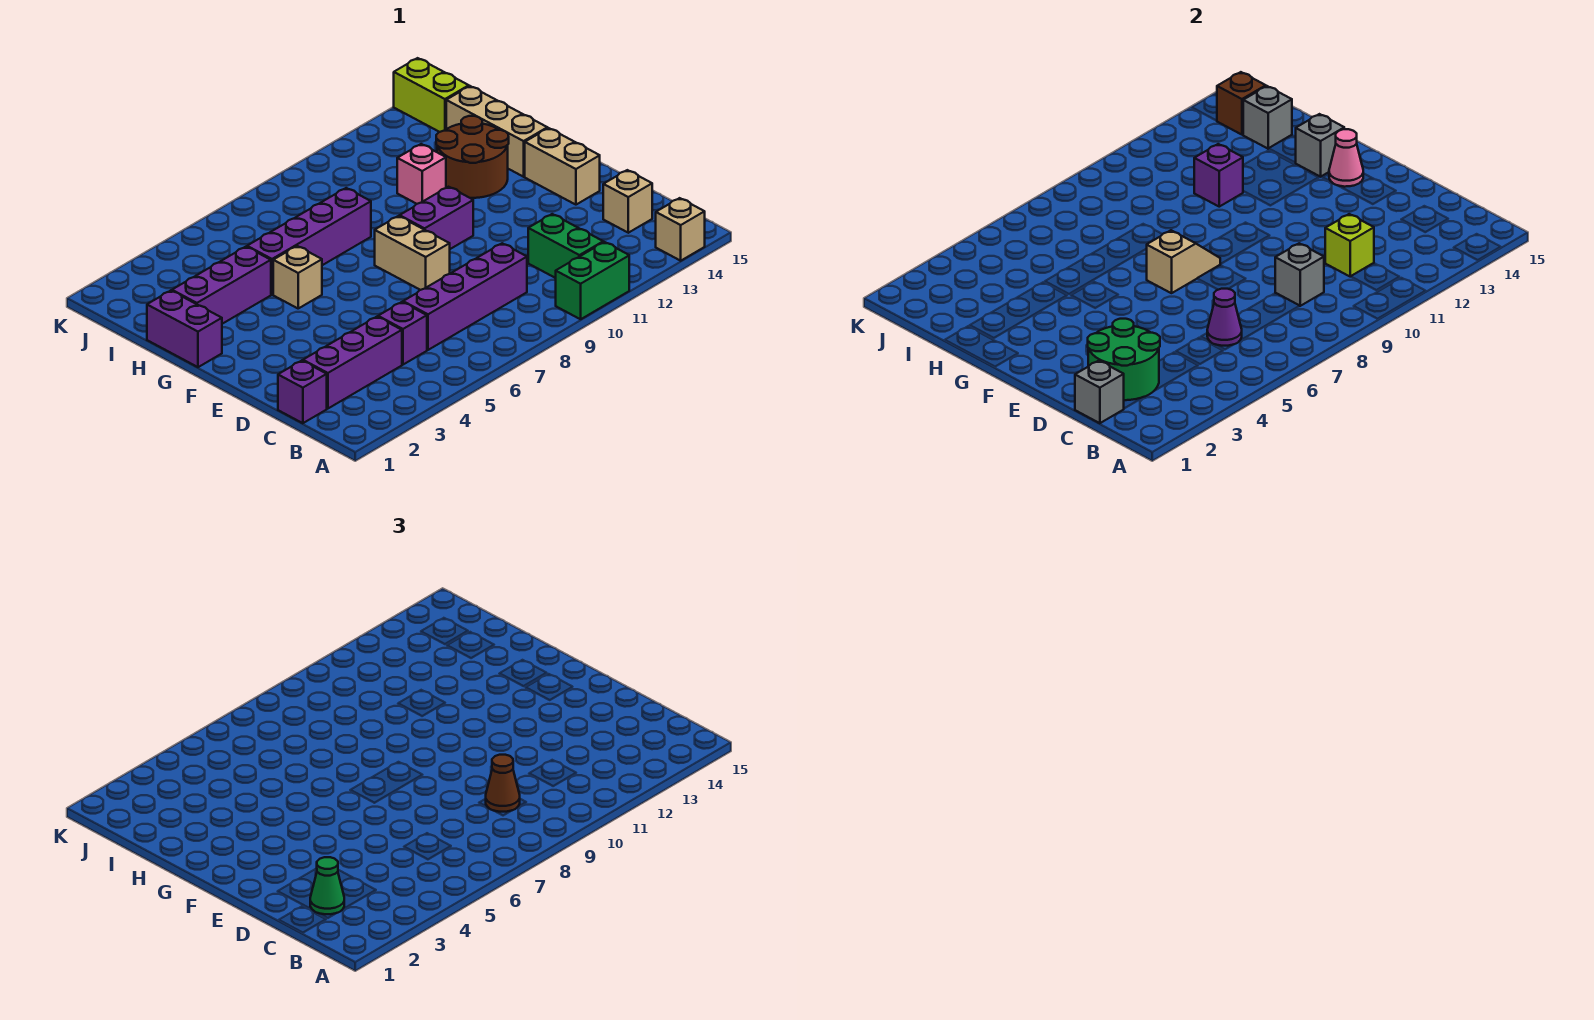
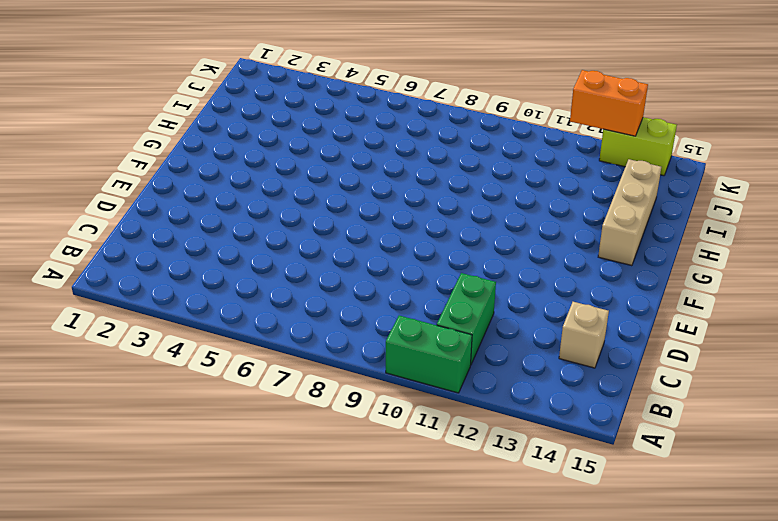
orange 1x2 brick [570,70,648,136] -> none
lime 1x2 brick [599,117,677,176] -> lime 1x2 brick turned to [394,58,469,132]
none -> tan 1x1 brick [656,198,705,261]
none -> purple 1x1 brick [278,361,327,423]
none -> purple 1x3 brick [303,317,402,409]
none -> purple 1x1 brick [378,302,427,365]

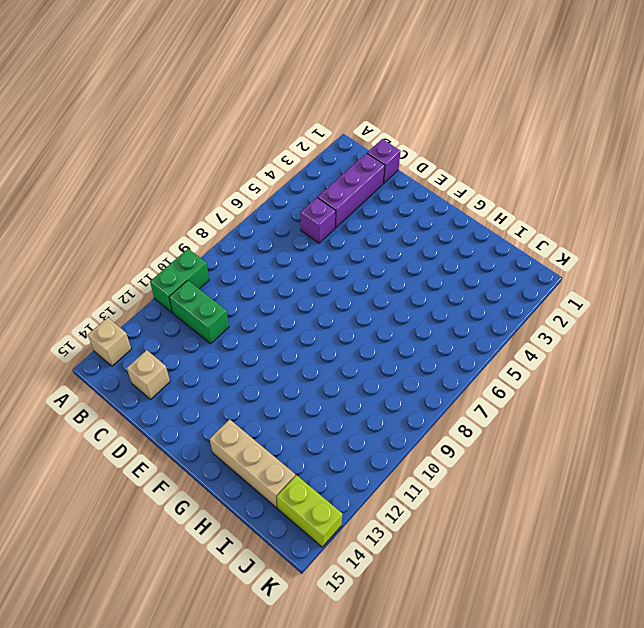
none -> purple 1x4 brick [403,243,527,350]
none -> tan 1x2 brick [375,216,450,290]
none -> tan 1x2 brick [525,128,600,205]
none -> purple 1x2 brick [400,187,473,249]

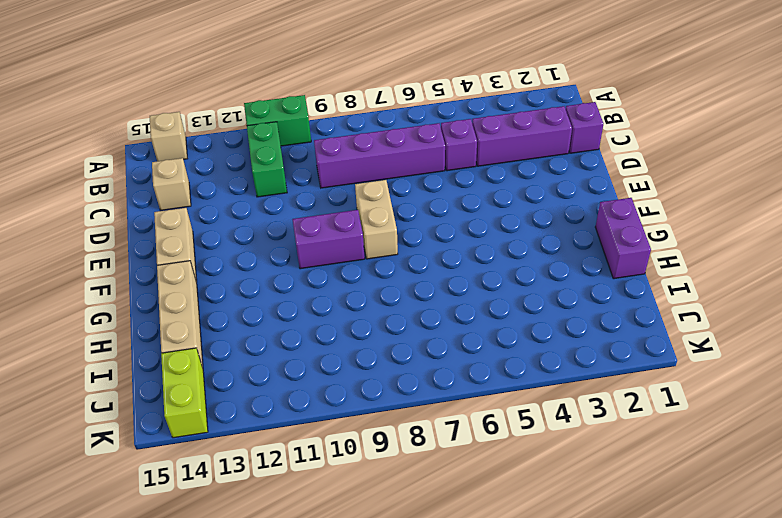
none -> tan 1x1 brick [273,246,322,308]
none -> brown 2x2 round brick [436,116,509,198]
none -> purple 1x3 brick [172,247,271,324]
none -> purple 1x4 brick [247,188,371,295]

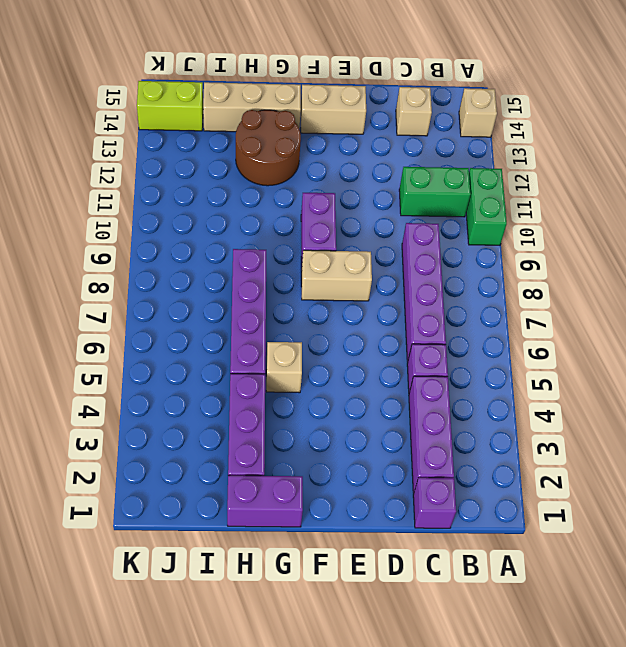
none -> pink 1x1 brick [397,144,446,204]
none -> grey 1x1 brick [1075,361,1124,423]
none -> green 2x2 round brick [1088,319,1160,400]
none -> purple 1x1 cone [1207,289,1242,346]

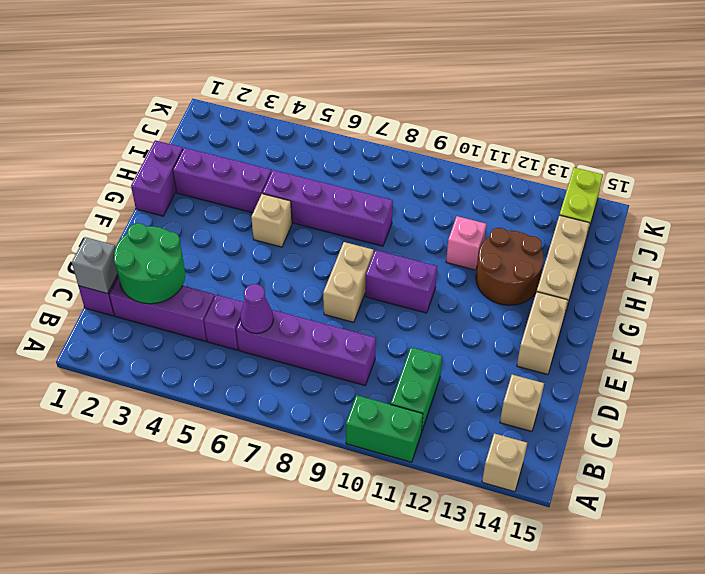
none -> grey 1x1 brick [1275,243,1324,306]
none -> lime 1x1 brick [1325,214,1374,277]
none -> tan 1x2 slope [1147,230,1220,293]
none -> pink 1x1 cone [1329,129,1363,187]

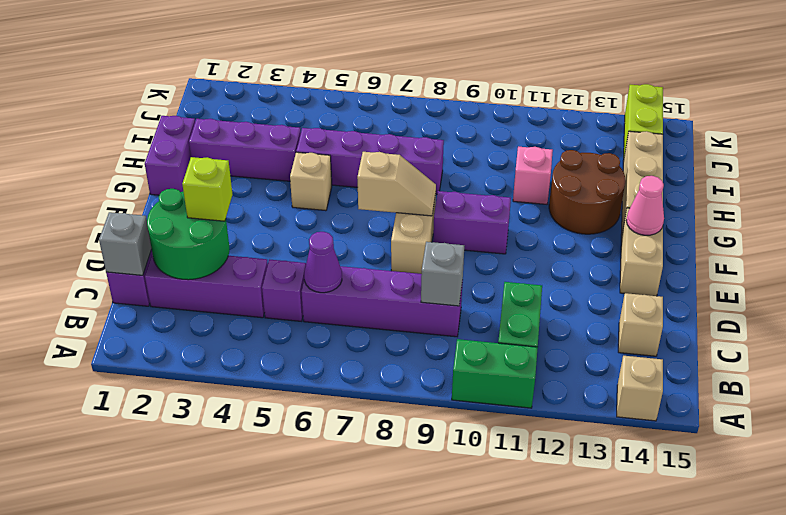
lime 1x1 brick [182,157,233,221] -> lime 1x1 brick moved to [1325,214,1374,277]
none -> grey 1x1 brick [1296,114,1344,177]
none -> purple 1x1 brick [1194,144,1243,207]
none -> grey 1x1 brick [1243,86,1292,149]
none -> brown 1x1 brick [1217,72,1266,135]

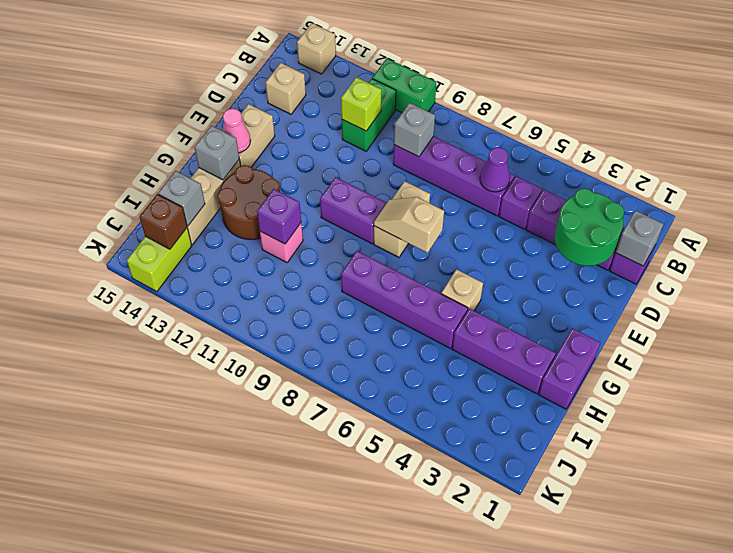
none -> green 1x1 cone [310,857,344,914]
none -> brown 1x1 cone [486,755,520,812]

